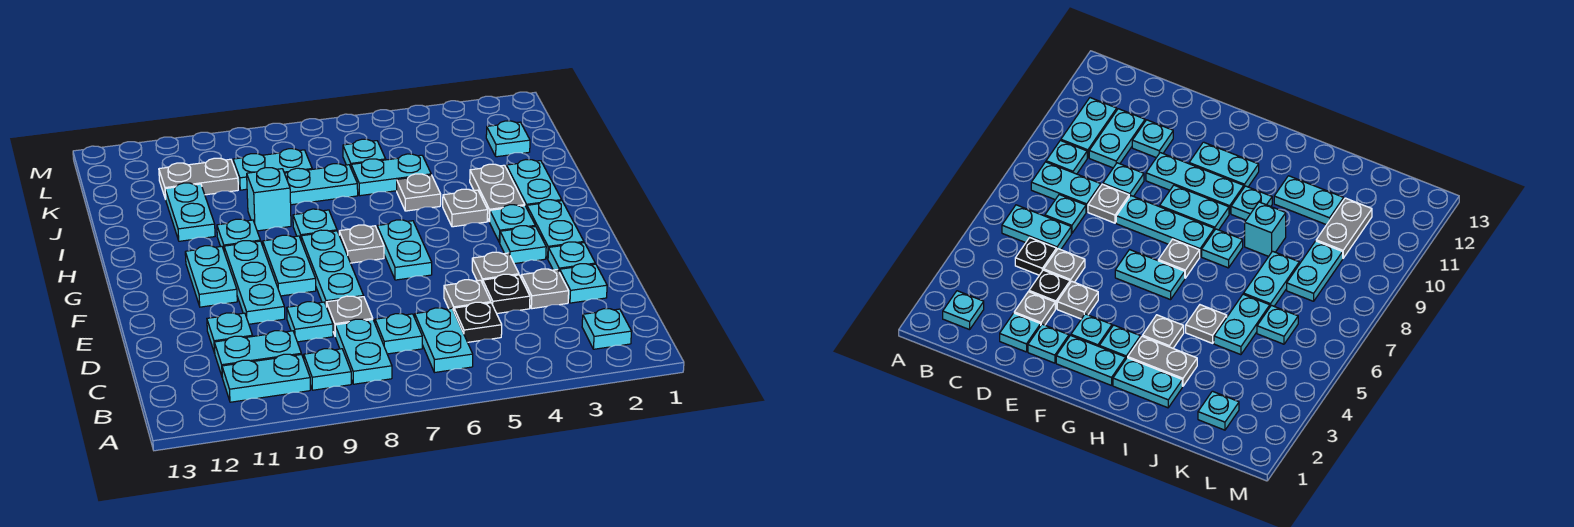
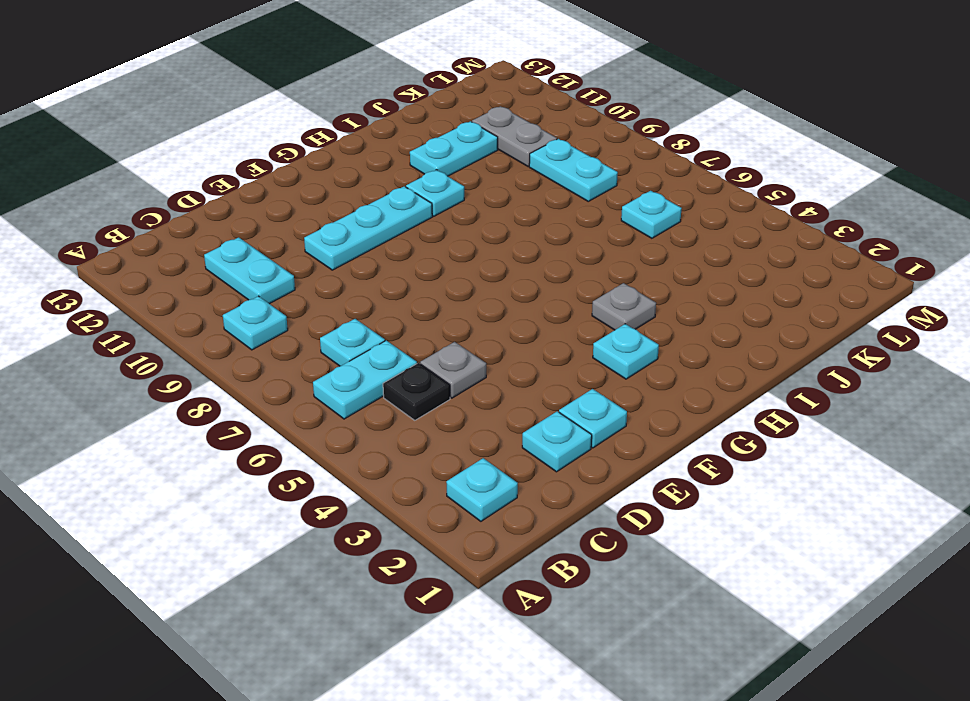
none -> cyan 1x2 plate [335,319,392,384]
none -> cyan 1x2 plate [222,354,310,402]
none -> grey 1x1 plate [521,269,569,309]
none -> black 1x1 plate [483,274,530,313]

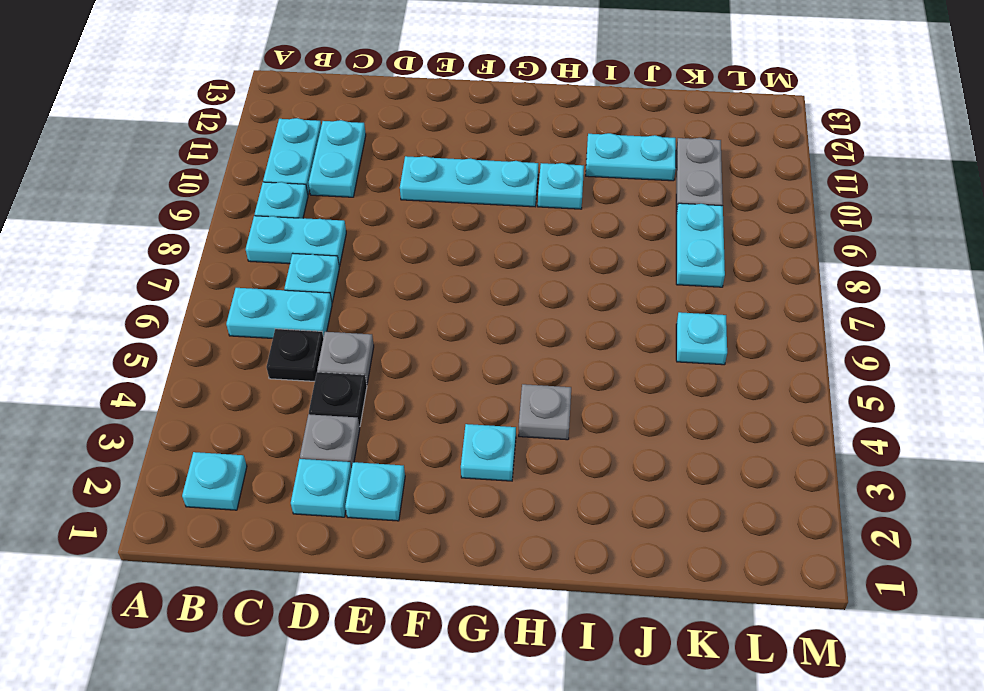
none -> grey 1x1 plate [326,296,373,335]
none -> cyan 1x1 plate [287,302,333,342]
none -> cyan 1x1 plate [207,313,253,352]
none -> grey 1x1 plate [472,252,519,283]

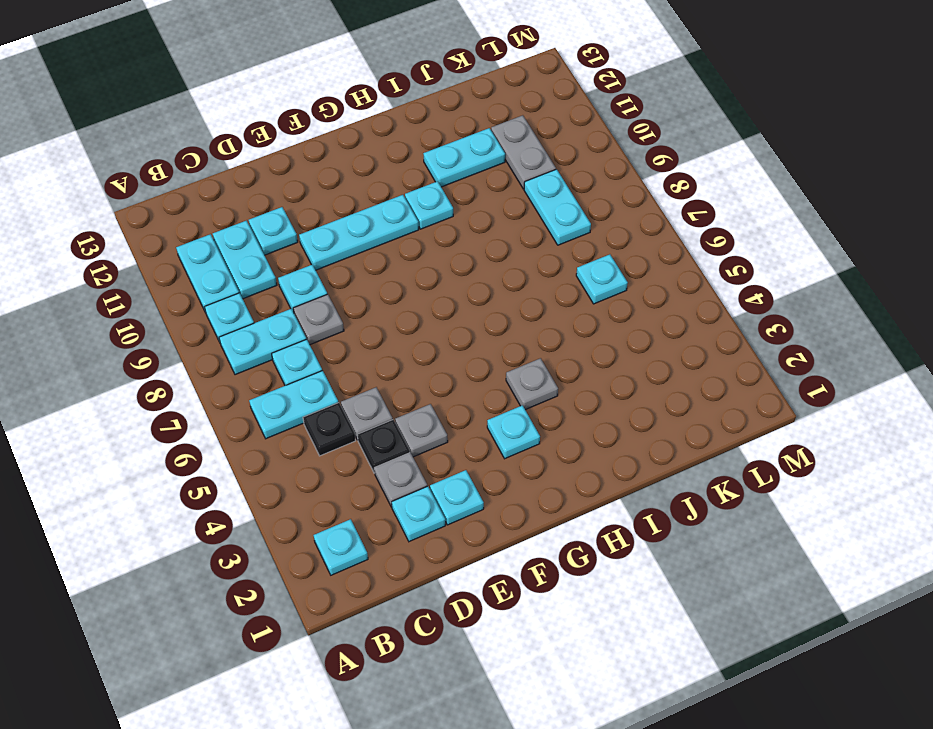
none -> cyan 1x3 plate [301,230,364,305]
none -> cyan 1x2 plate [527,200,584,259]
none -> cyan 1x1 plate [500,226,546,264]
none -> cyan 1x2 plate [377,220,432,280]

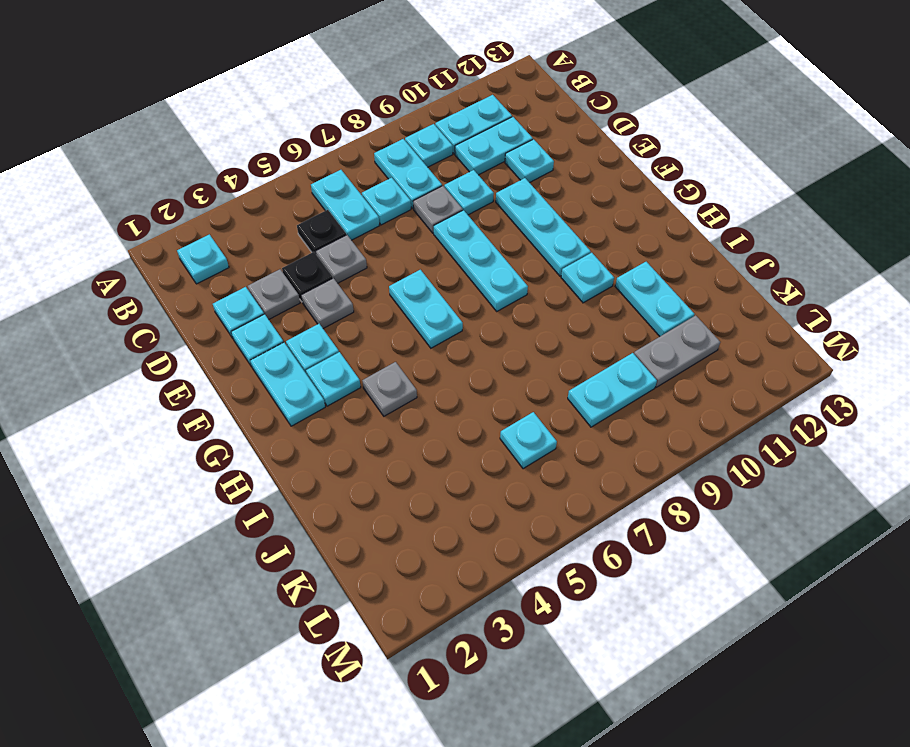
none -> cyan 1x2 plate [263,235,316,296]
none -> cyan 1x2 plate [185,246,237,307]
none -> grey 1x1 plate [339,225,384,263]
none -> cyan 1x2 plate [506,160,562,208]

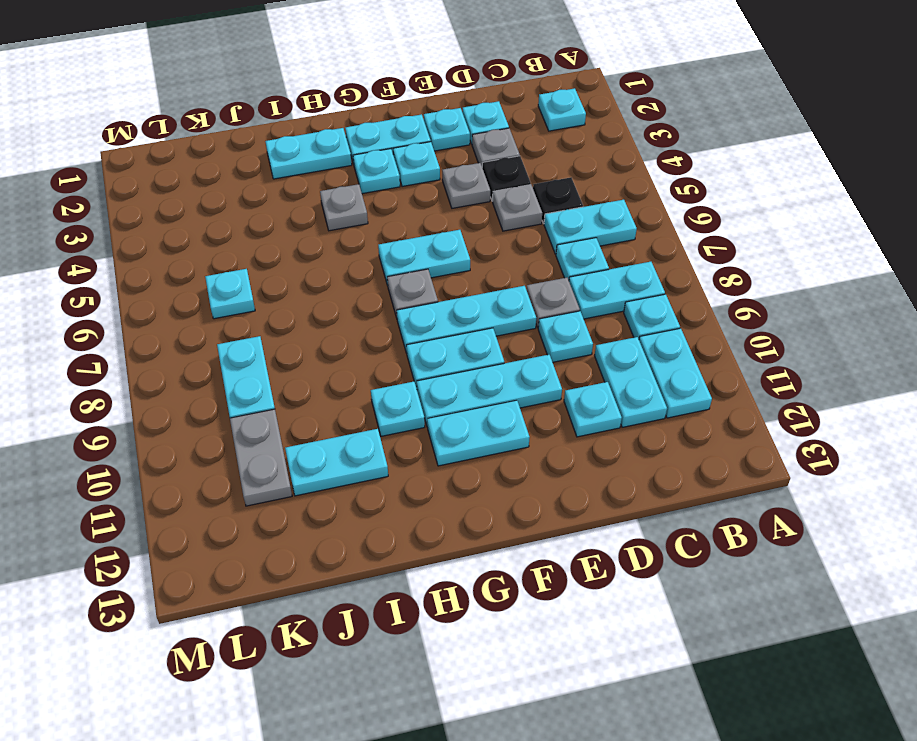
none -> grey 1x2 plate [470,164,525,222]
none -> cyan 1x1 plate [293,209,337,239]
none -> grey 1x1 plate [397,174,441,211]
none -> cyan 1x1 brick [247,168,291,231]

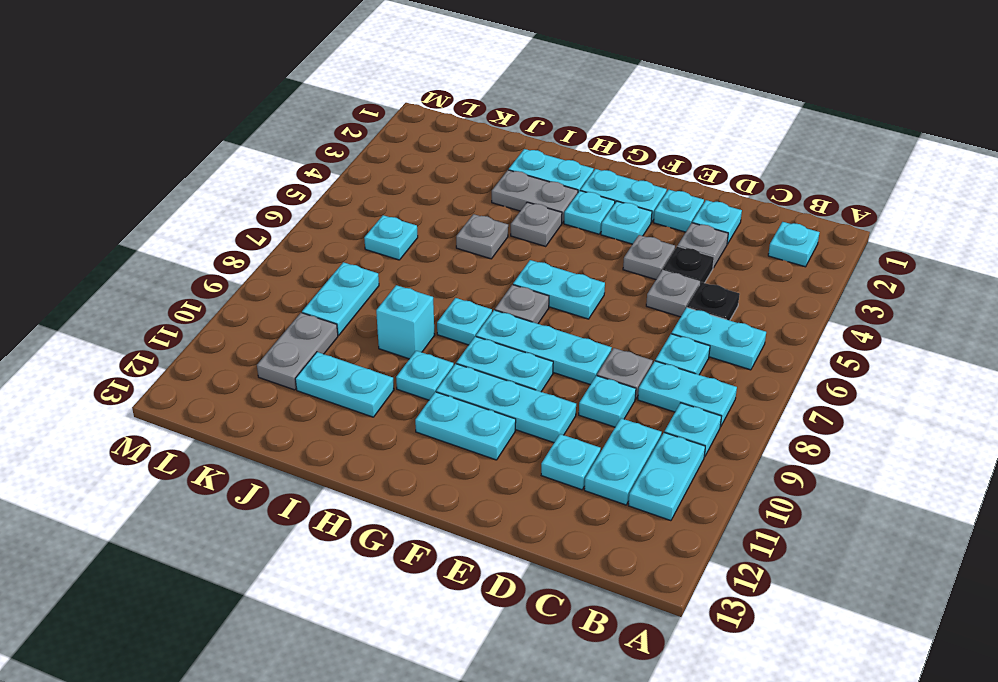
none -> cyan 1x2 plate [351,154,431,196]
none -> cyan 1x2 plate [285,163,358,205]
none -> cyan 1x1 plate [486,121,530,157]

